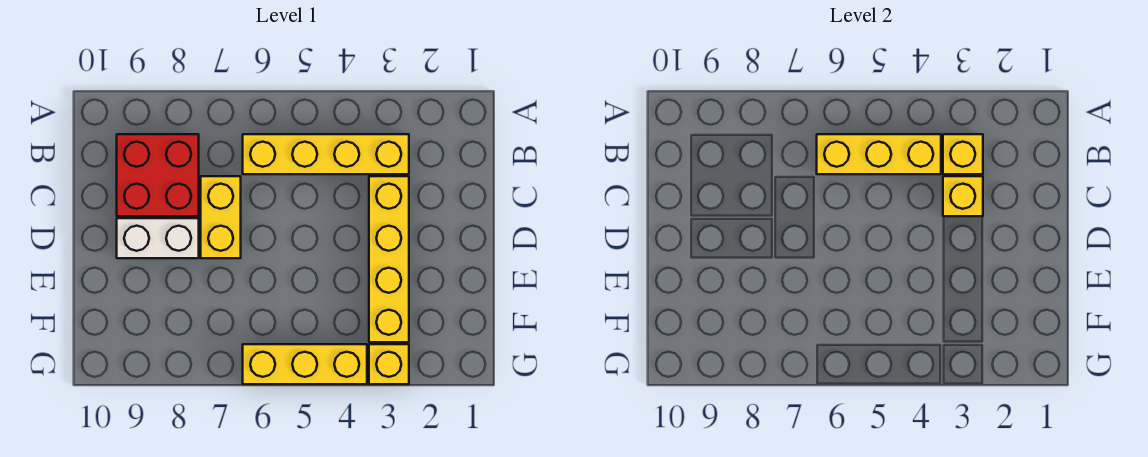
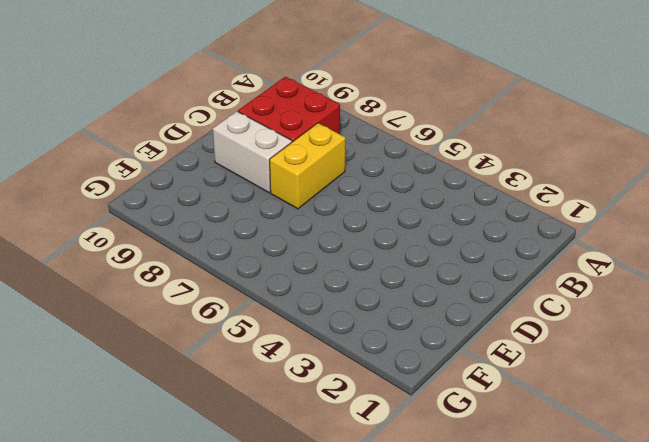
none -> yellow 1x4 brick [243,134,409,174]
none -> yellow 1x4 brick [369,176,409,342]

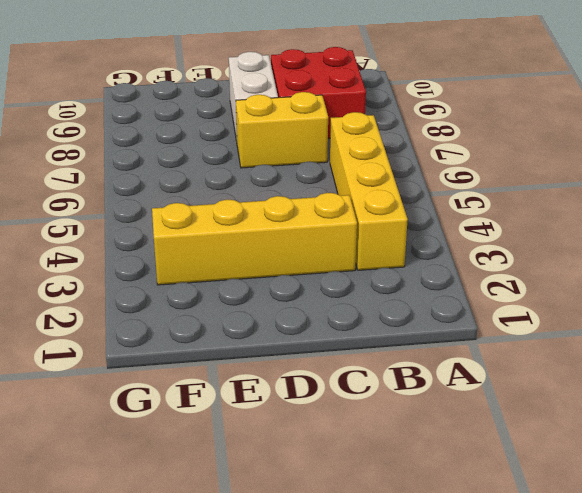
none -> yellow 1x1 brick [369,344,409,384]
none -> yellow 1x3 brick [243,344,367,384]

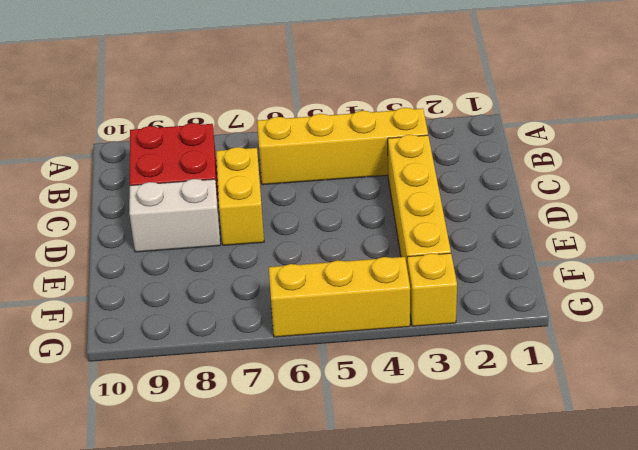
none -> yellow 1x1 brick [943,134,983,174]
none -> yellow 1x3 brick [817,134,941,174]

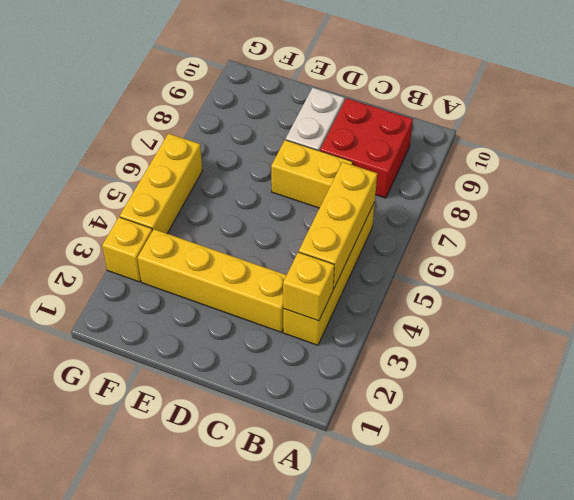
none -> yellow 1x1 brick [943,176,983,216]

